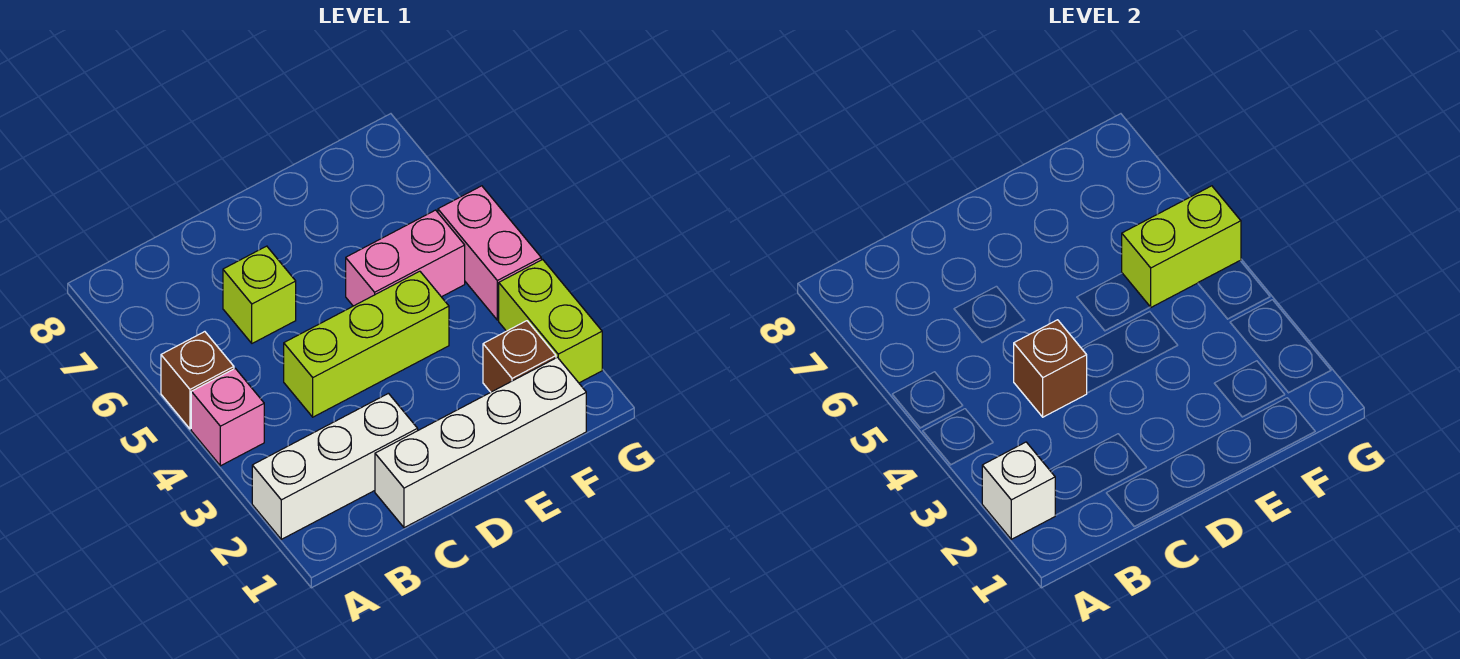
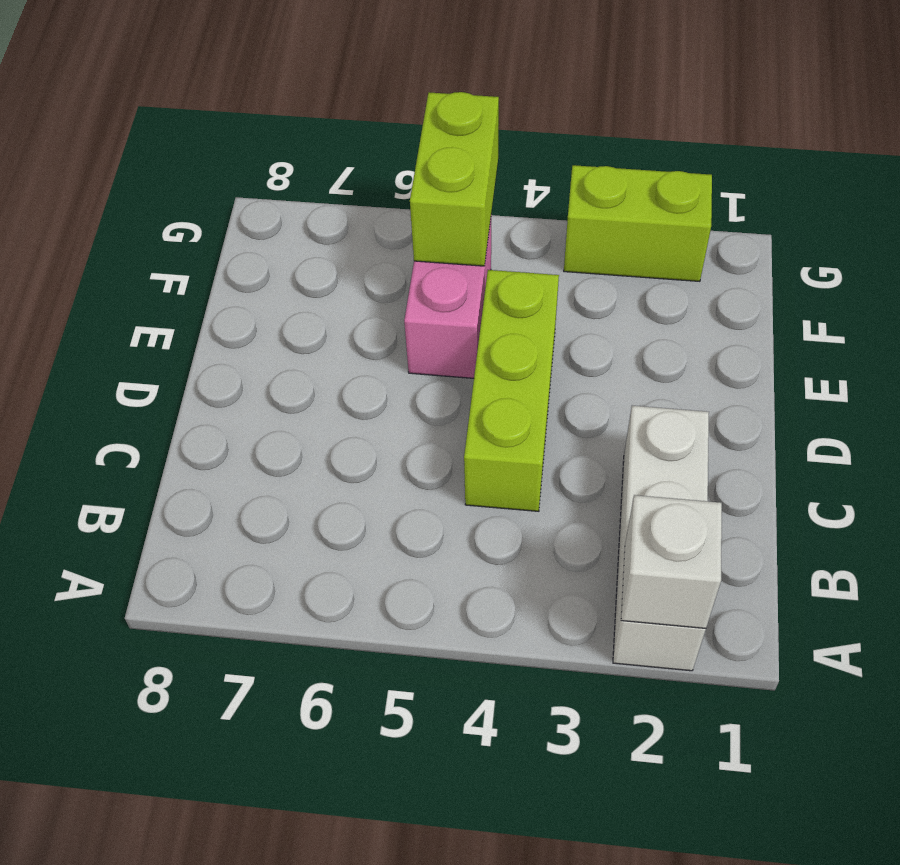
none -> pink 1x1 brick [191,368,264,466]
none -> brown 1x1 brick [161,332,234,429]
none -> white 1x4 brick [375,357,586,528]

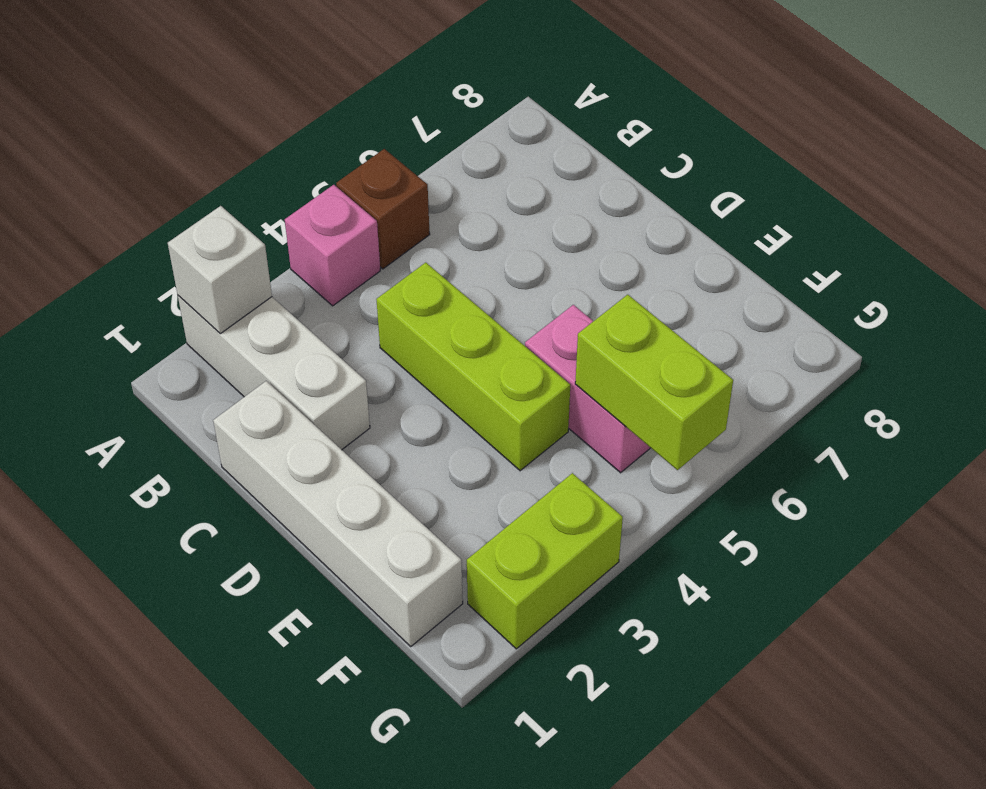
none -> lime 1x1 brick [223,246,296,343]
none -> brown 1x1 brick [483,321,556,392]
none -> pink 1x2 brick [438,186,541,320]

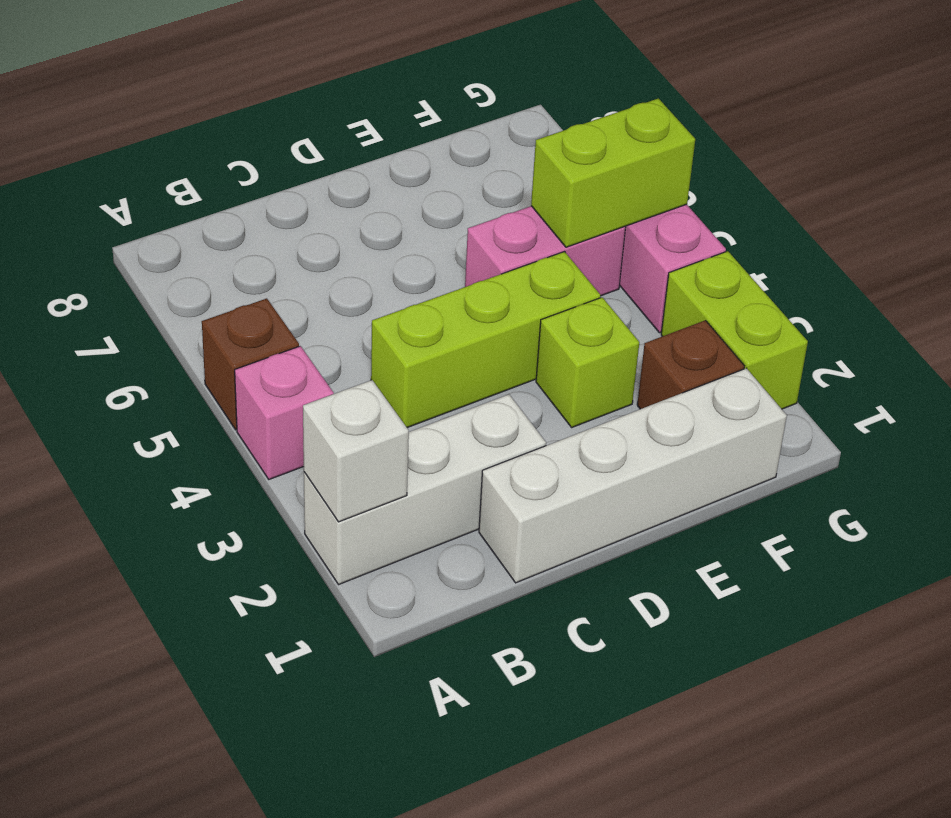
lime 1x1 brick [536,297,639,427] -> lime 1x1 brick moved to [223,246,296,343]
none -> brown 1x1 brick [1014,320,1087,417]

